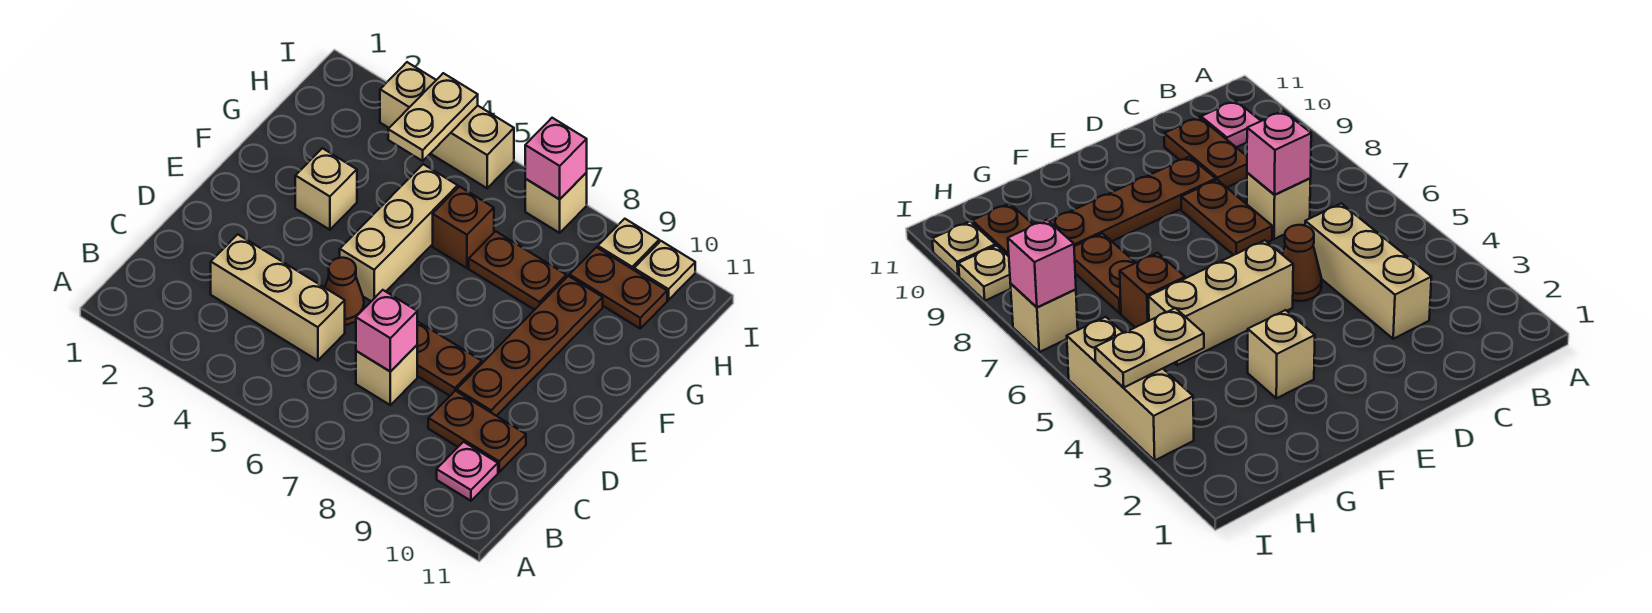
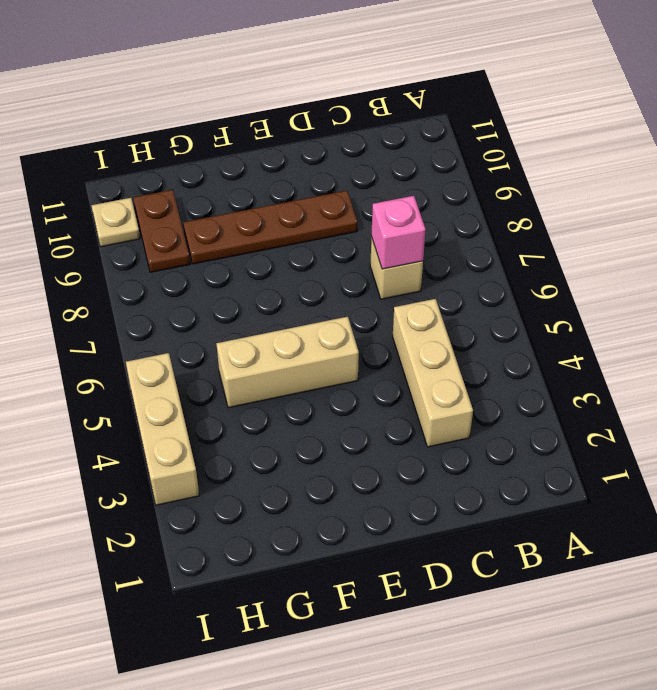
none -> pink 1x1 plate [437,442,498,501]
none -> brown 1x2 plate [428,391,526,472]
none -> brown 1x1 cone [325,258,364,325]

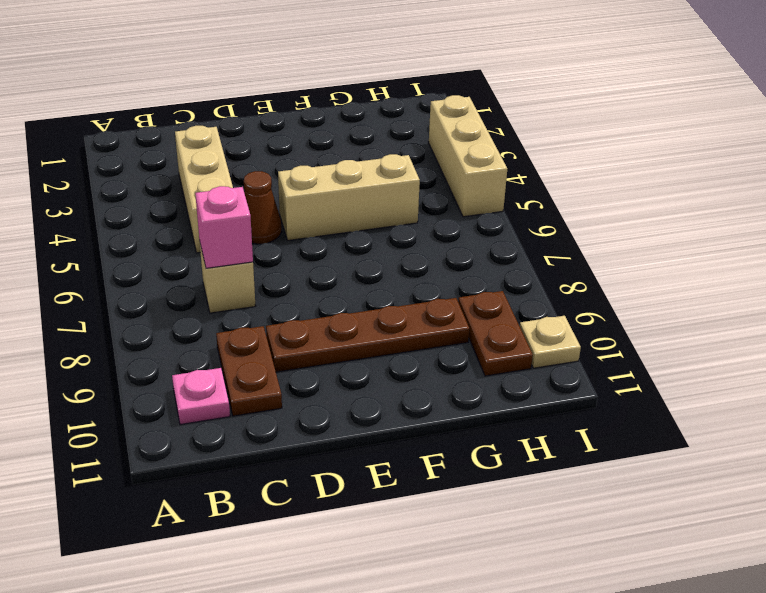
none -> brown 1x2 plate [417,321,482,396]
none -> tan 1x1 brick [295,148,357,230]
none -> brown 1x1 brick [433,187,494,268]

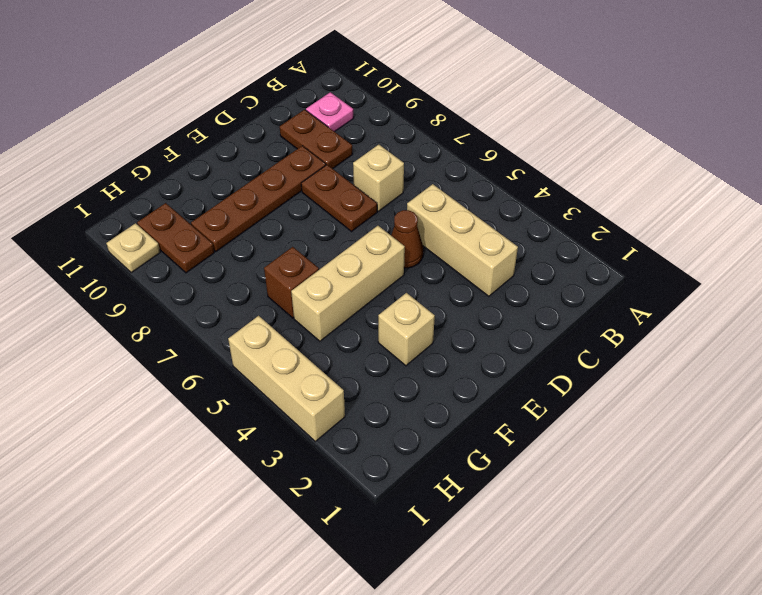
none -> brown 1x2 plate [469,231,566,310]
none -> tan 1x1 brick [525,173,587,233]
none -> tan 1x1 plate [598,219,659,270]

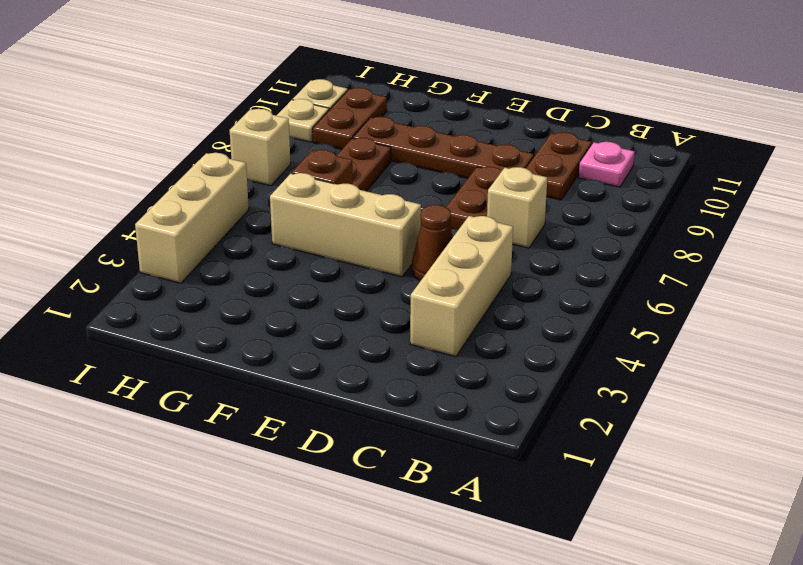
none -> tan 1x1 brick [295,148,357,230]
none -> pink 1x1 brick [356,290,417,372]
none -> tan 1x2 plate [388,73,478,161]

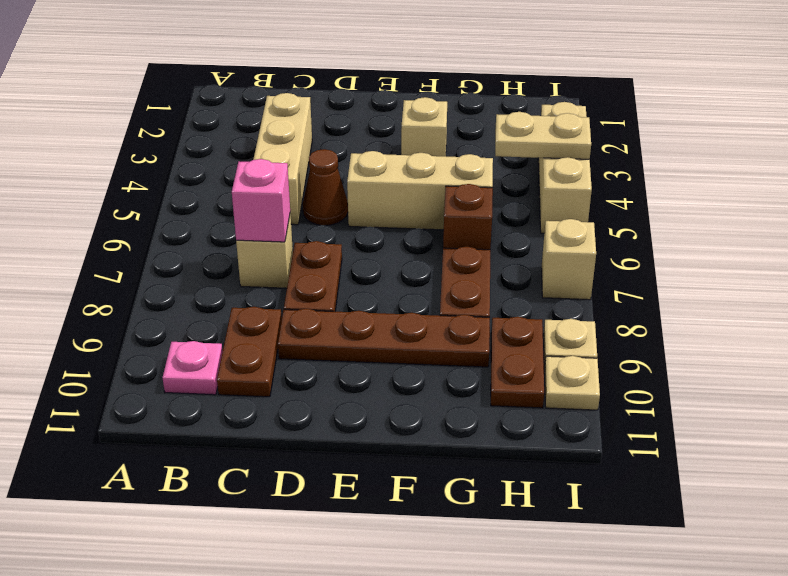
none -> pink 1x1 brick [525,118,587,199]

